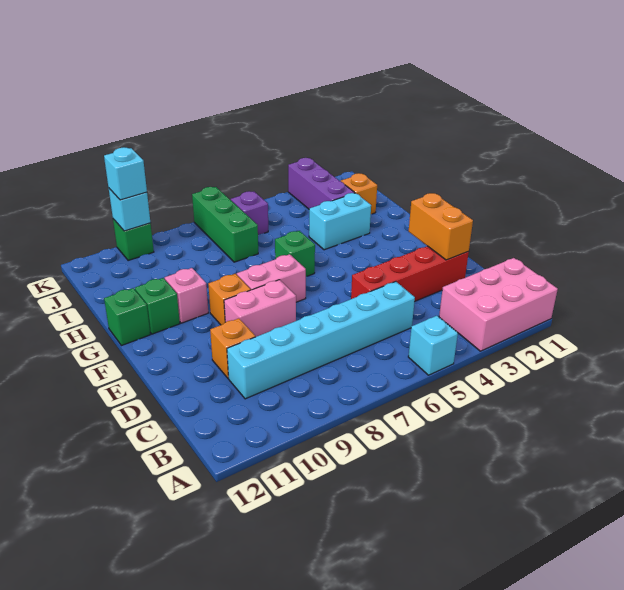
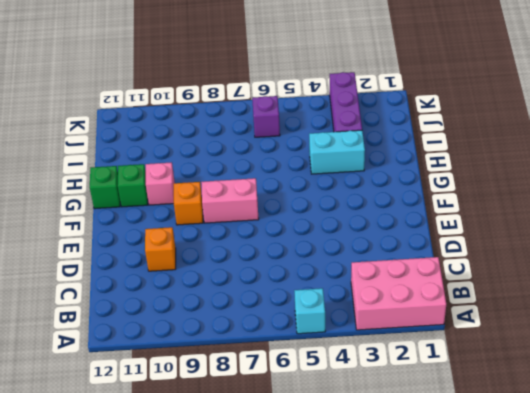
none -> cyan 1x6 brick [227,282,415,399]
none -> red 1x4 brick [351,246,469,301]
none -> pink 1x2 brick [224,280,296,337]

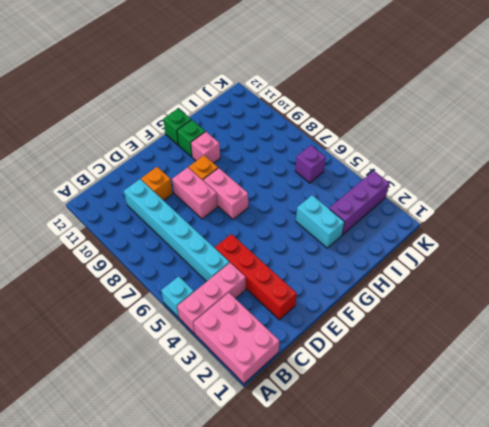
pink 1x3 brick [177,263,246,333] -> none
none -> green 1x1 brick [275,231,315,277]
none -> orange 1x1 brick [341,173,377,214]
none -> green 1x3 brick [192,187,258,262]

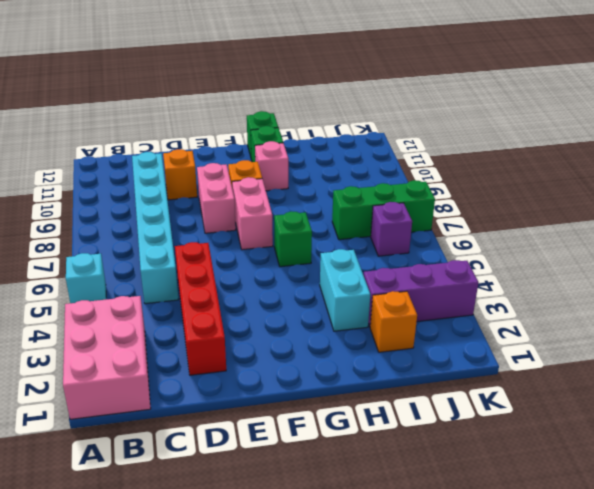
none -> green 1x1 brick [113,219,154,260]
none -> orange 1x2 brick [409,193,473,260]
none -> cyan 1x1 brick [109,189,150,231]

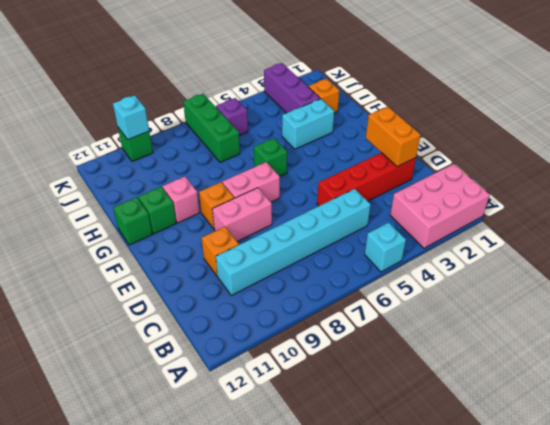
none -> cyan 1x1 brick [104,147,147,200]

